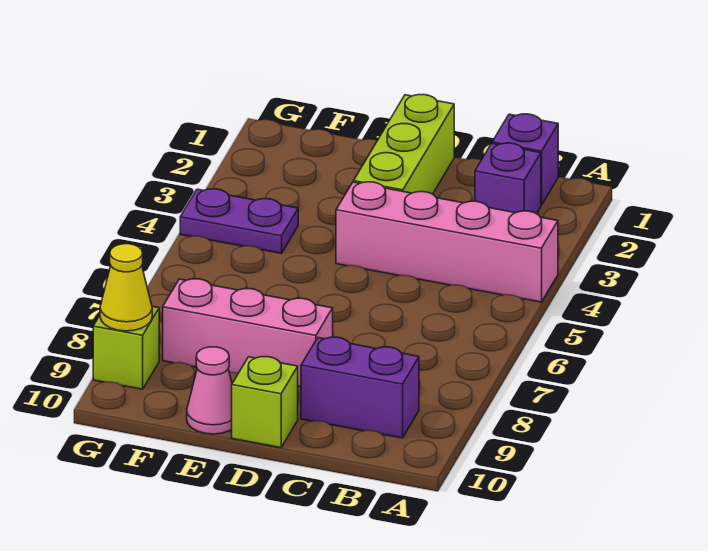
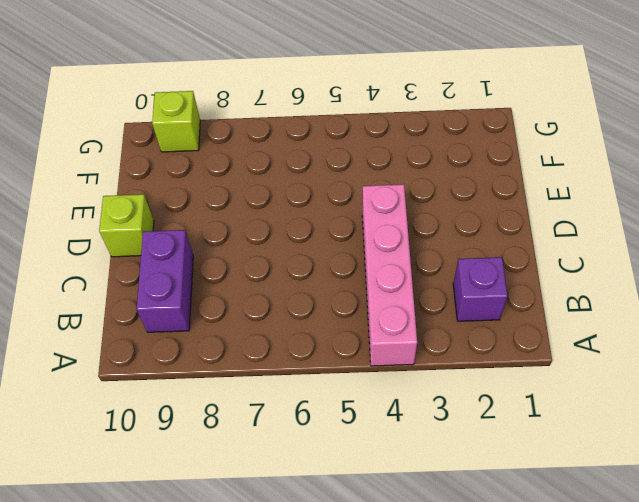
none -> purple 1x1 brick [492,114,558,205]
none -> lime 1x3 brick [354,94,454,194]

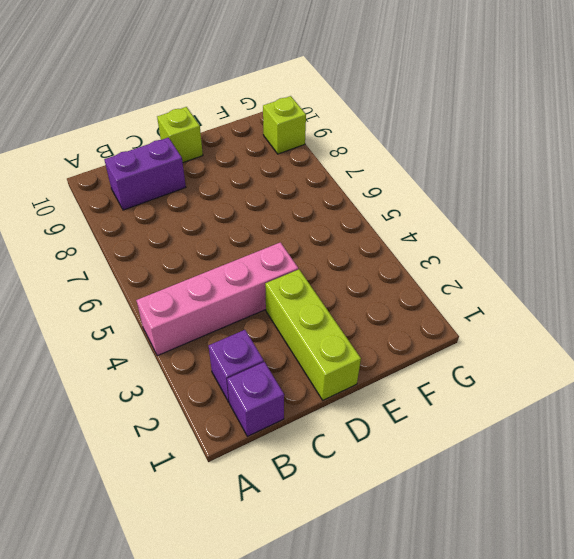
none -> pink 1x3 brick [163,279,333,387]
none -> pink 1x1 cone [187,347,232,434]

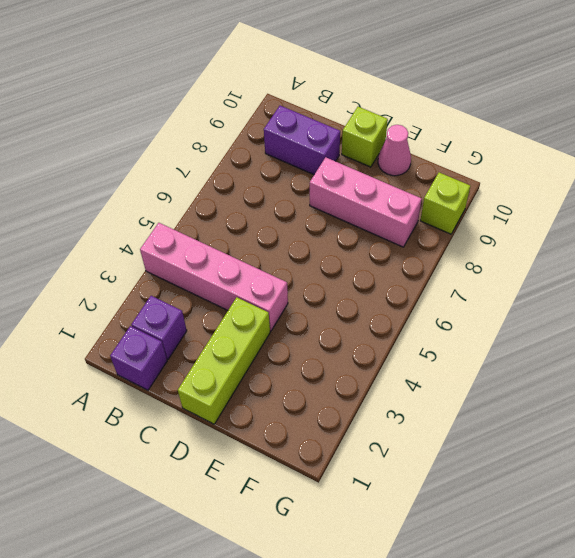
none -> purple 1x2 plate [180,189,298,253]
none -> yellow 1x1 cone [100,244,152,331]

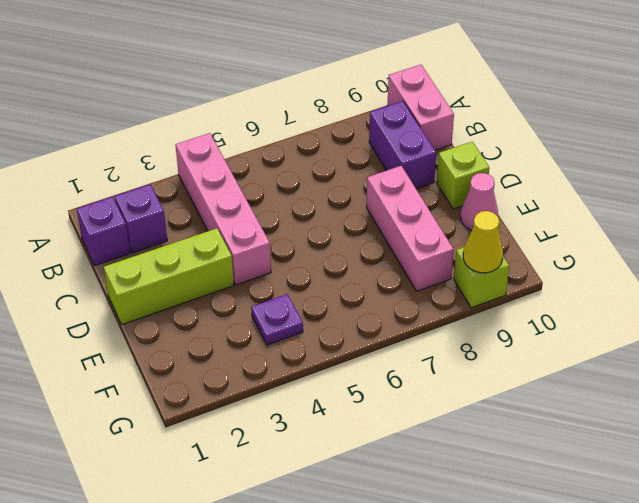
pink 1x2 brick [388,65,454,150] -> none
purple 1x1 plate [251,294,303,345] -> purple 1x2 plate [180,189,298,253]

